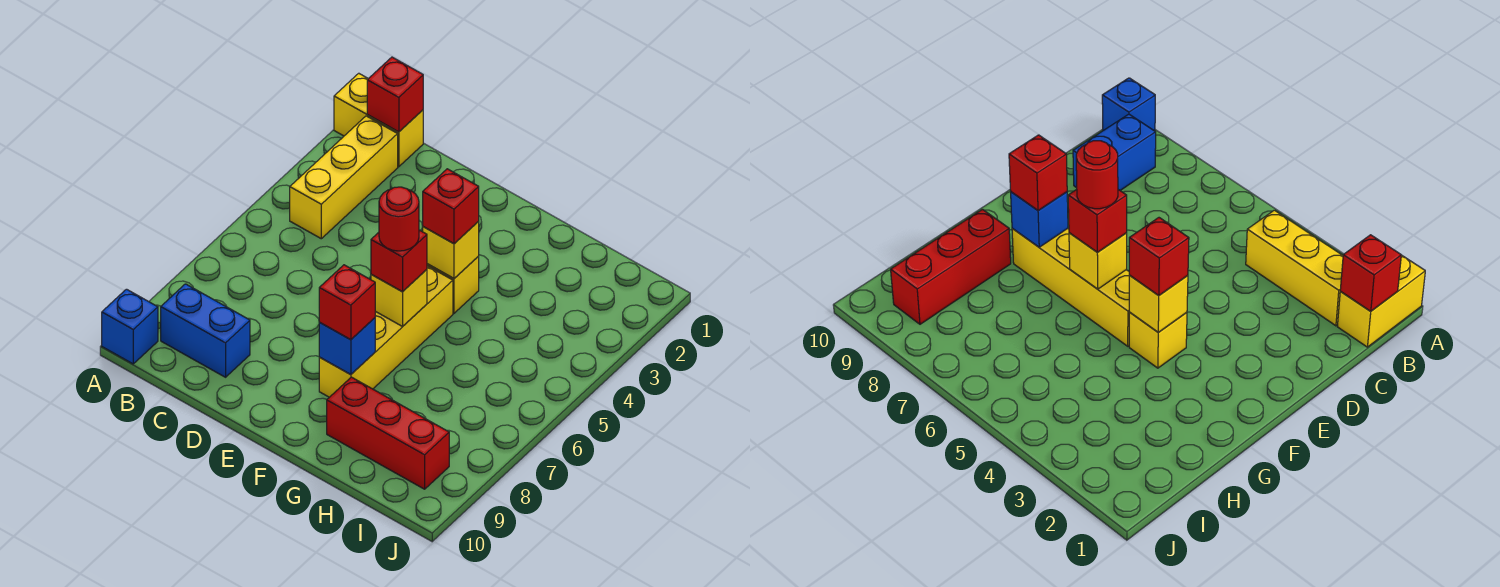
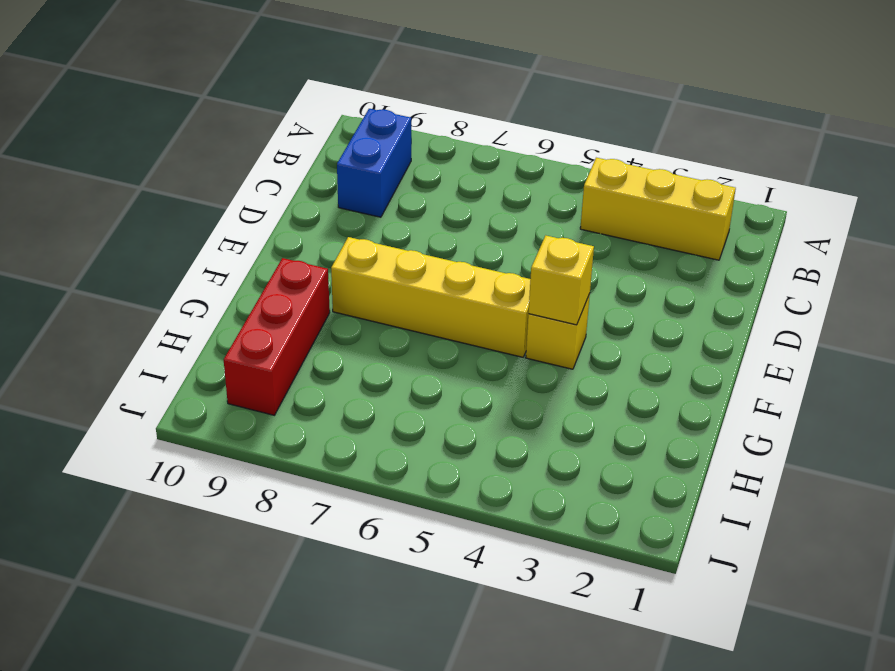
none -> yellow 1x2 brick [334,73,423,167]
none -> blue 1x1 brick [102,289,158,364]
none -> red 1x1 brick [367,57,423,132]

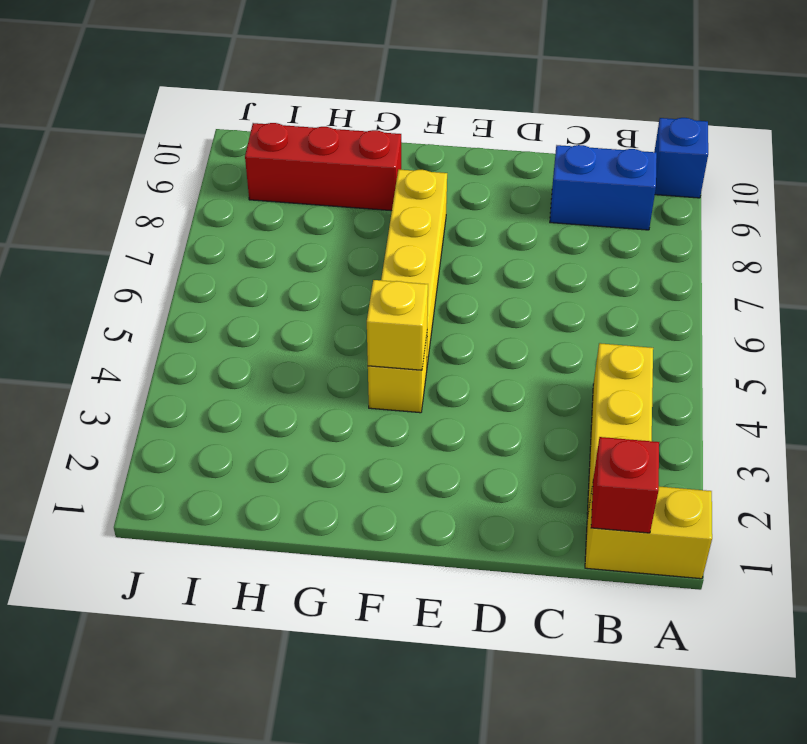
none -> yellow 1x1 brick [371,270,427,326]
none -> blue 1x1 brick [319,318,375,375]
none -> red 1x1 brick [423,169,479,244]

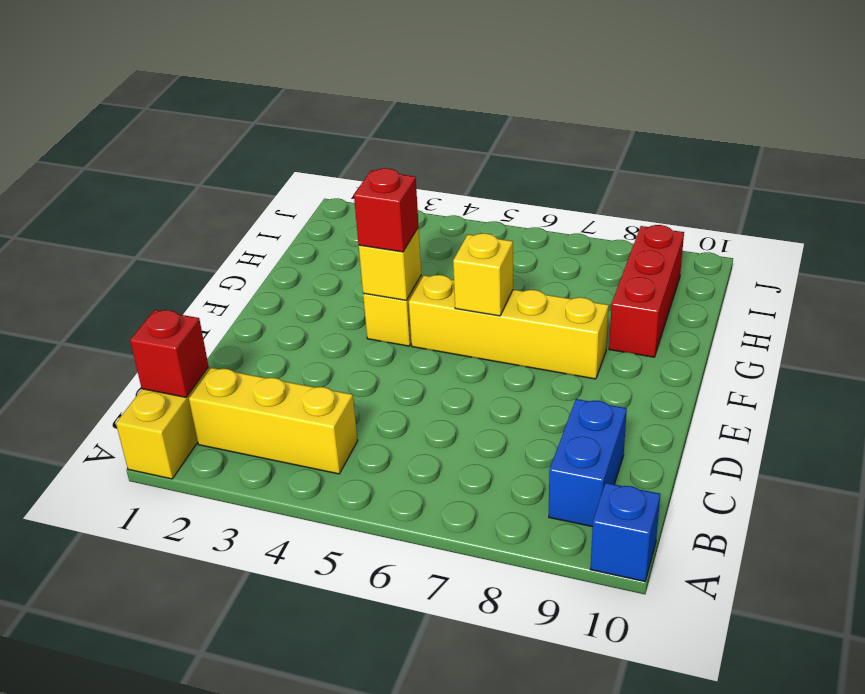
none -> blue 1x1 brick [319,318,375,375]
none -> red 1x1 brick [371,230,427,292]
none -> red 1x1 brick [319,265,375,340]

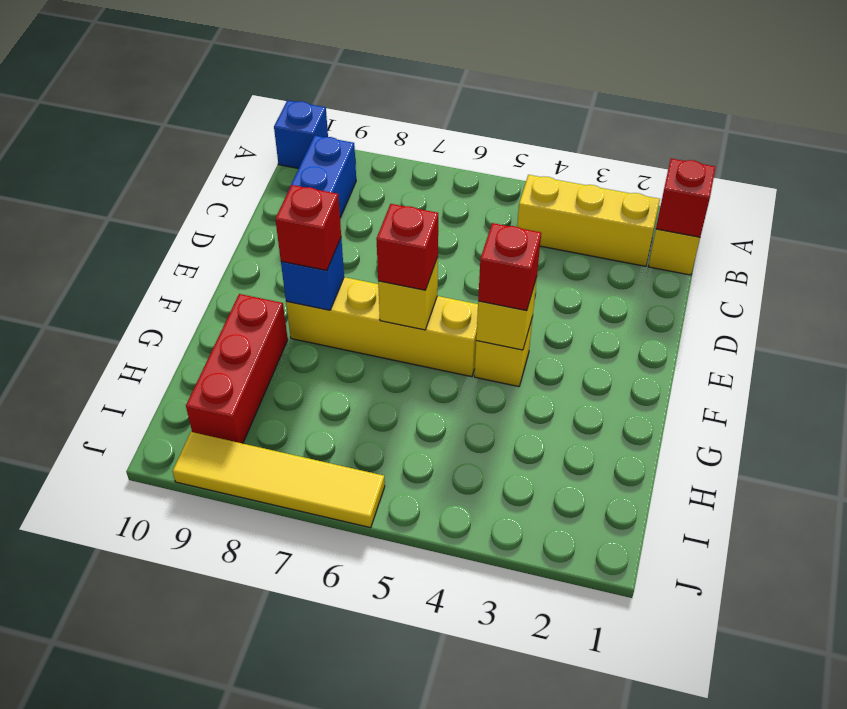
yellow 1x4 tile [173,432,385,528] -> none
none -> red 1x1 round brick [379,187,419,251]

